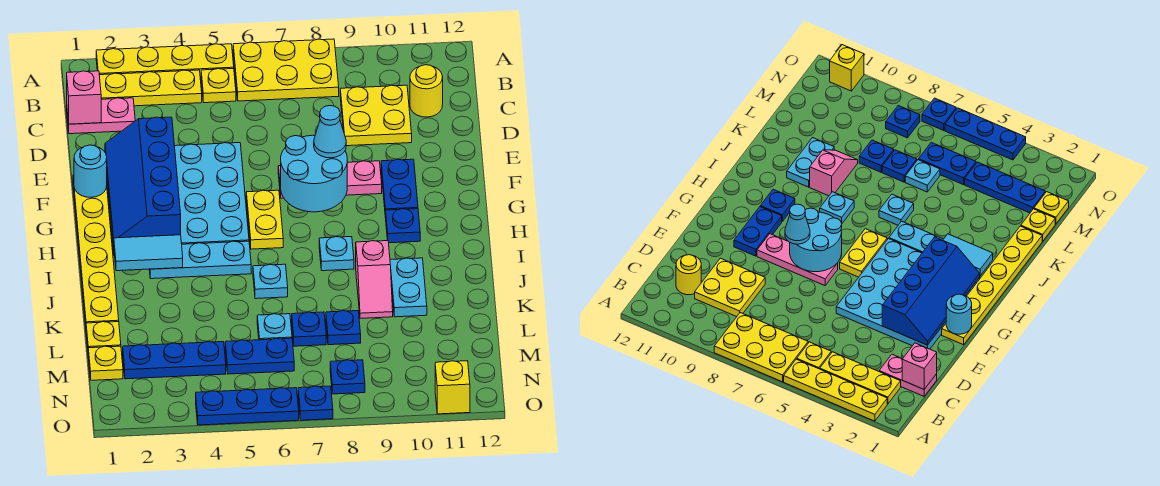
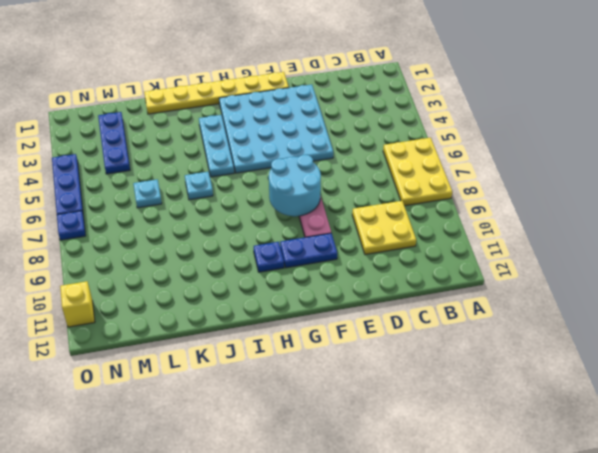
none -> yellow 1x4 plate [96,44,234,78]
none -> yellow 1x3 plate [99,70,202,106]
none -> yellow 1x1 plate [201,69,236,103]
none -> pink 1x2 plate [67,98,135,134]

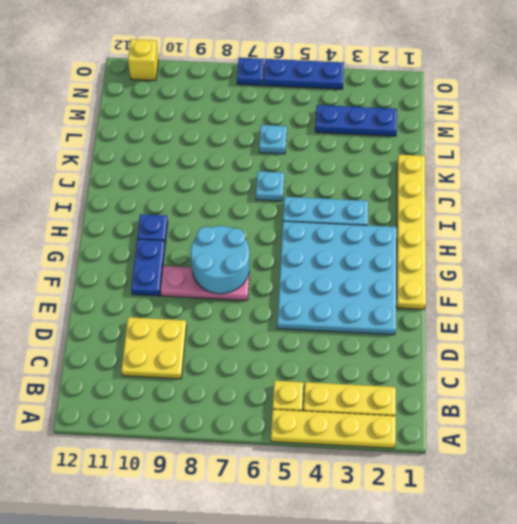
none -> yellow 2x3 plate [233,39,339,101]
none -> pink 1x2 plate [67,98,135,134]
none -> yellow 1x1 round brick [410,65,443,117]
none -> yellow 1x2 plate [246,190,283,249]

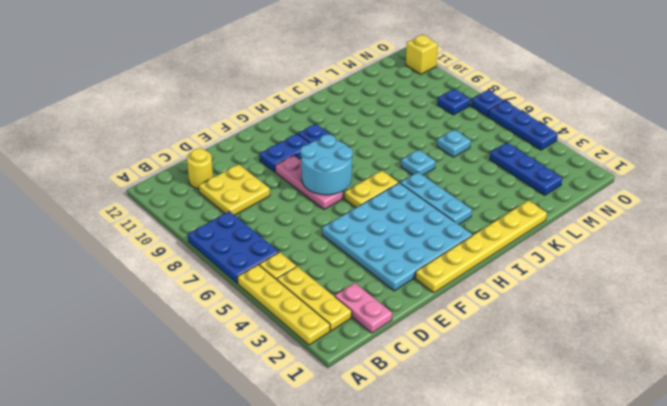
blue 2x3 plate [188,211,279,283] -> yellow 2x3 plate [233,39,339,101]
none -> cyan 1x1 plate [319,237,354,271]
none -> pink 1x2 slope [356,240,393,318]
none -> cyan 1x2 plate [390,258,427,317]
none -> yellow 1x1 plate [86,322,121,348]

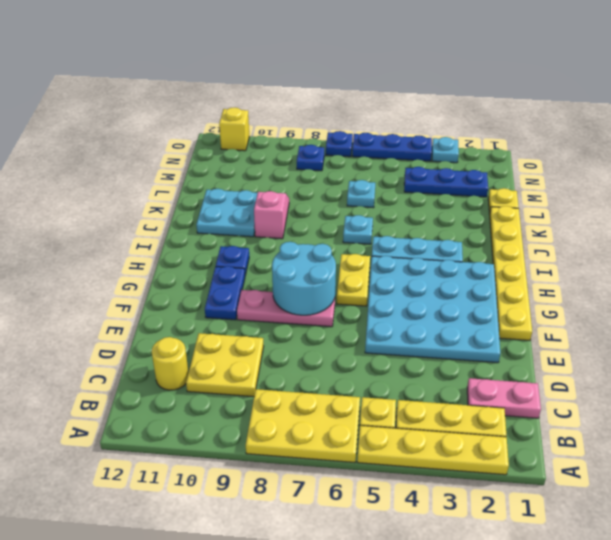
cyan 2x2 plate [196,189,257,237] -> cyan 1x2 plate [390,258,427,317]
cyan 1x1 plate [432,137,459,163] -> cyan 1x1 plate moved to [319,237,354,271]
none -> blue 1x1 plate [292,312,326,346]
none -> blue 1x1 plate [326,311,361,345]
none -> yellow 1x1 plate [88,346,123,380]
none -> blue 1x2 plate [225,338,294,374]

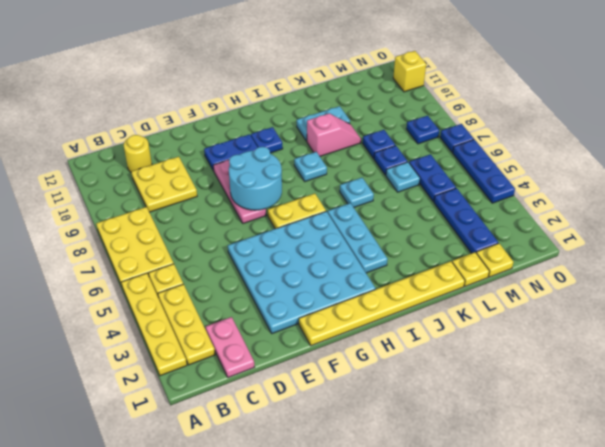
none -> pink 1x1 brick [67,71,101,124]
none -> blue 2x4 slope [105,117,181,243]
none -> cyan 1x1 round brick [74,145,107,197]
none -> cyan 1x2 tile [114,235,183,271]

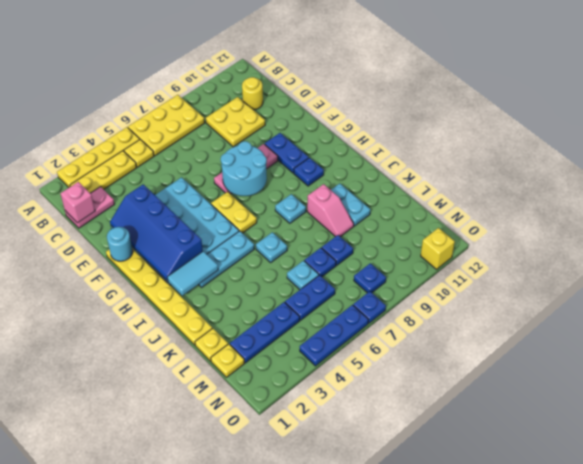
none -> cyan 1x1 cone [314,106,346,158]

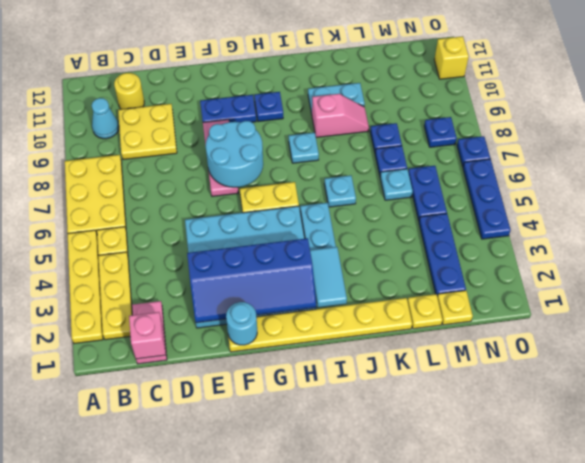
cyan 1x1 cone [92,98,119,139] -> cyan 1x1 cone moved to [314,106,346,158]

